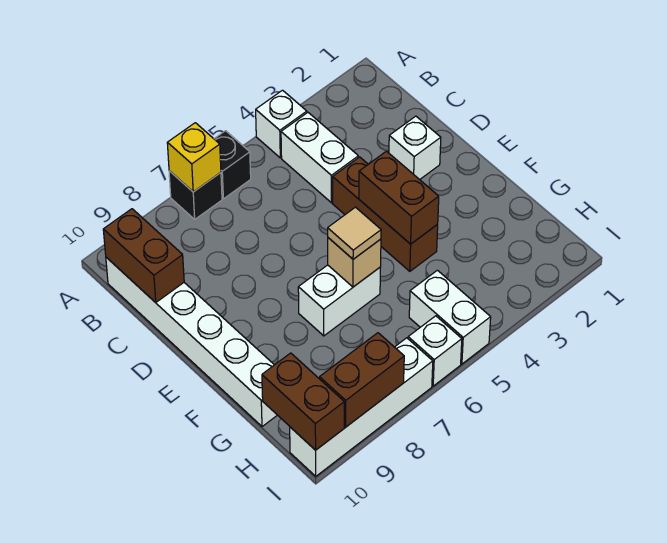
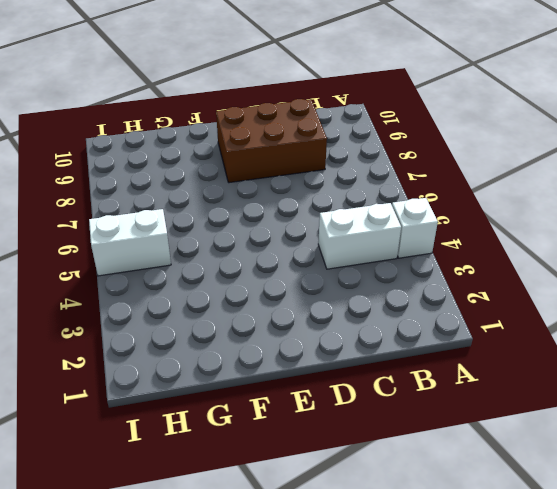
brown 2x3 brick [216,99,327,183] -> none
none -> black 1x1 brick [214,131,251,199]
none -> black 1x1 brick [169,171,222,219]
none -> white 1x6 brick [106,257,277,427]

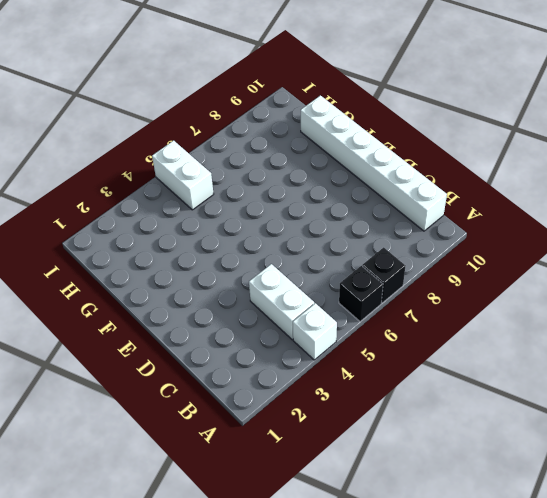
none -> white 1x1 brick [389,116,441,180]
none -> brown 1x3 brick [333,157,438,271]
none -> white 1x2 brick [298,265,381,336]

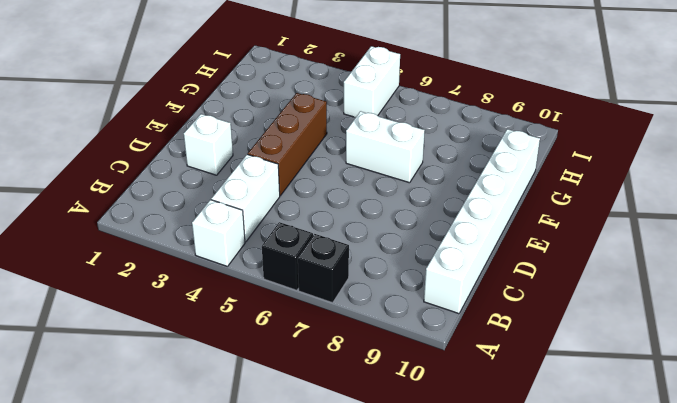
none -> white 1x1 brick [408,316,462,386]
none -> white 1x4 brick [290,338,433,476]
none -> yellow 1x1 brick [167,123,221,192]

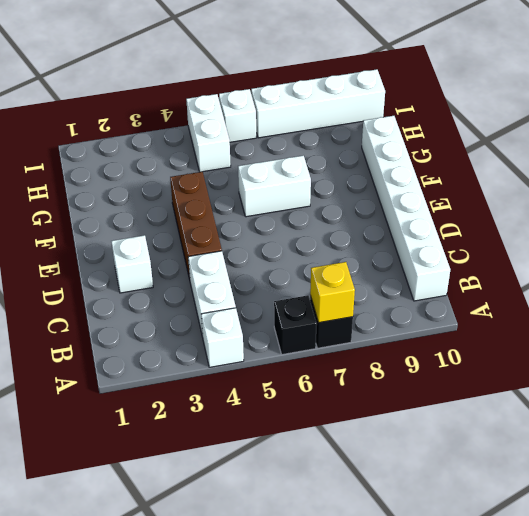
none -> brown 1x2 brick [103,209,184,303]
none -> brown 1x2 brick [359,151,439,244]
none -> tan 1x1 brick [328,238,381,287]

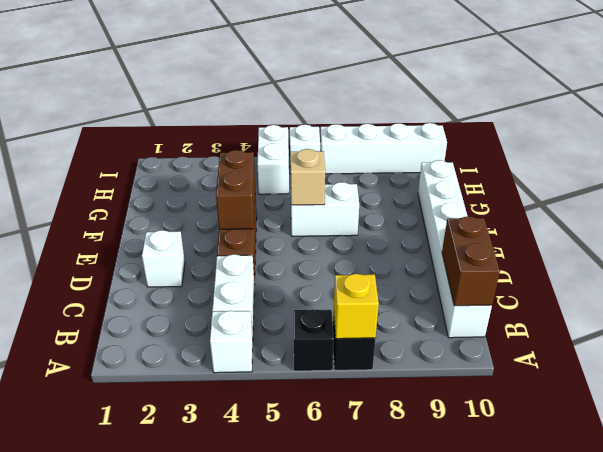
none -> brown 1x2 brick [262,353,344,450]
none -> brown 1x2 brick [320,333,404,427]
none -> tan 1x1 tile [328,207,381,259]

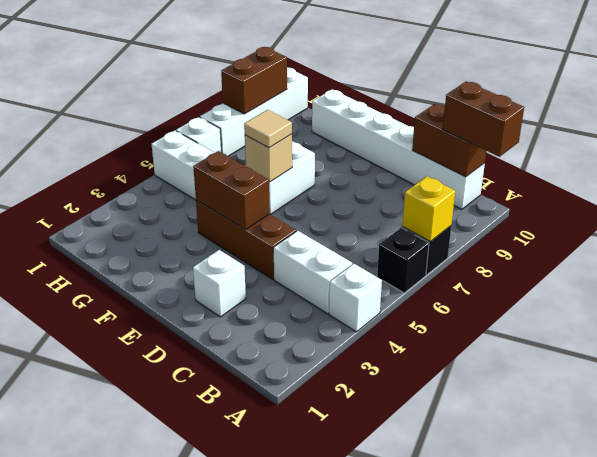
brown 1x2 brick [443,81,524,157] -> brown 1x2 brick moved to [262,353,344,450]

